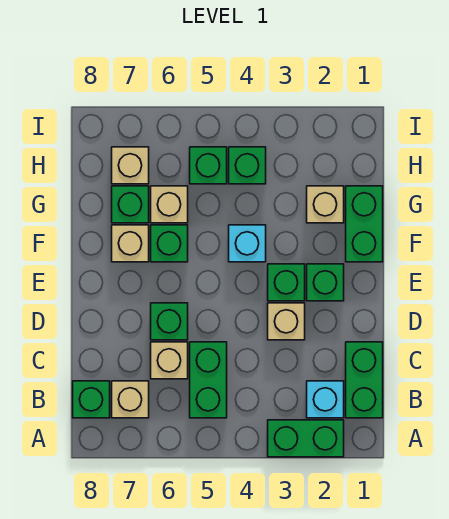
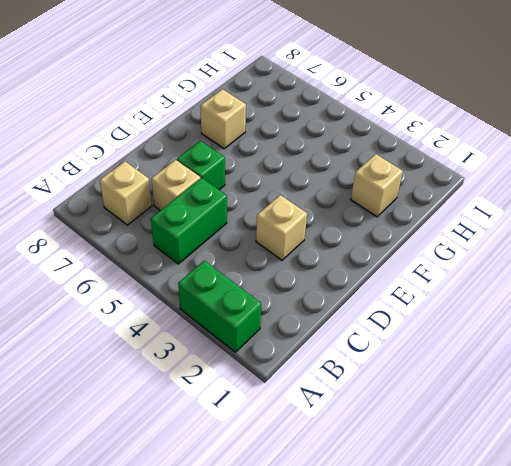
none -> green 1x2 brick [346,342,383,418]
none -> cyan 1x1 brick [307,381,344,418]
none -> green 1x1 brick [73,381,110,418]

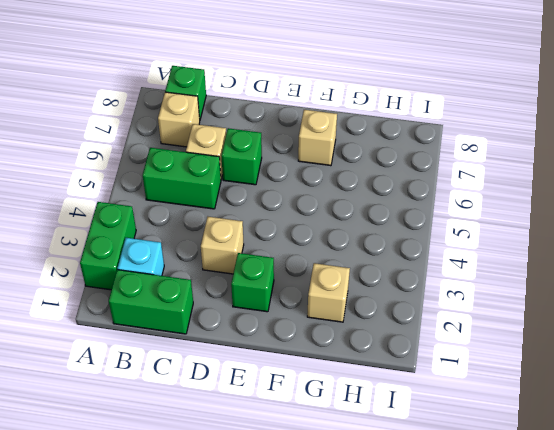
none -> green 1x1 brick [268,264,305,301]
none -> green 1x2 brick [346,186,383,262]
none -> cyan 1x1 brick [229,225,266,262]

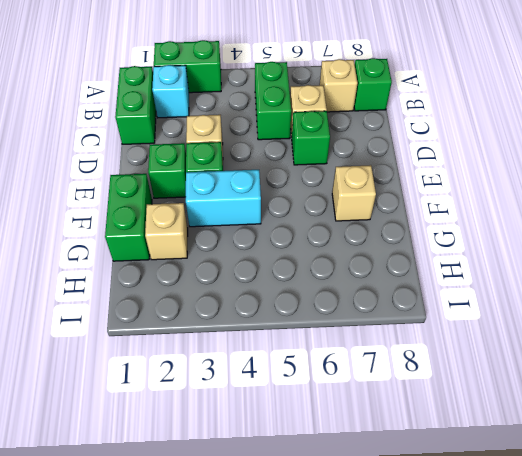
cyan 1x2 brick [186,170,261,227] -> cyan 1x1 brick [229,225,266,262]
none -> green 1x1 brick [151,225,188,262]
none -> tan 1x1 brick [151,186,188,223]
none -> green 1x1 brick [112,186,149,223]

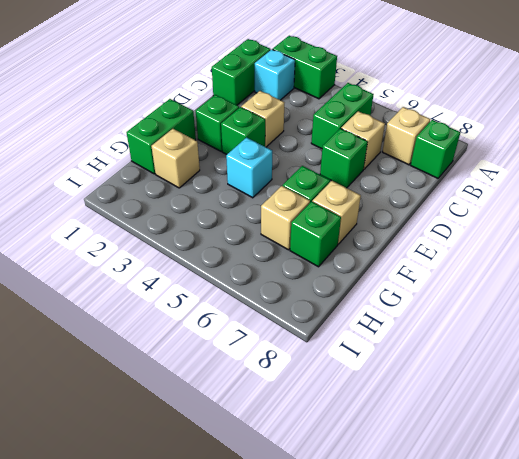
none -> green 1x1 brick [229,147,266,184]
none -> green 1x1 brick [190,147,227,184]
none -> tan 1x1 brick [112,147,149,184]

